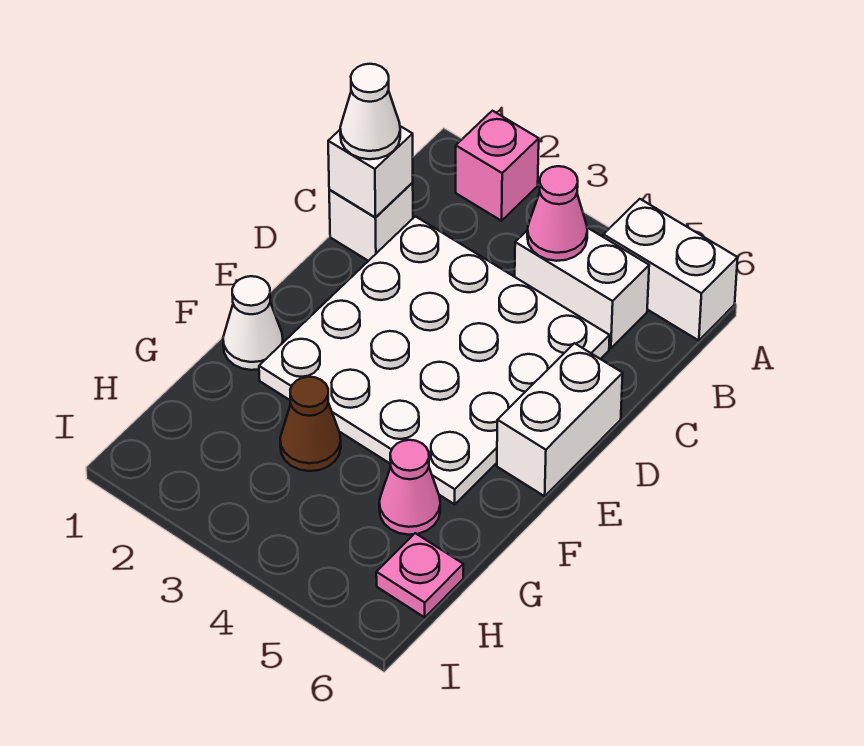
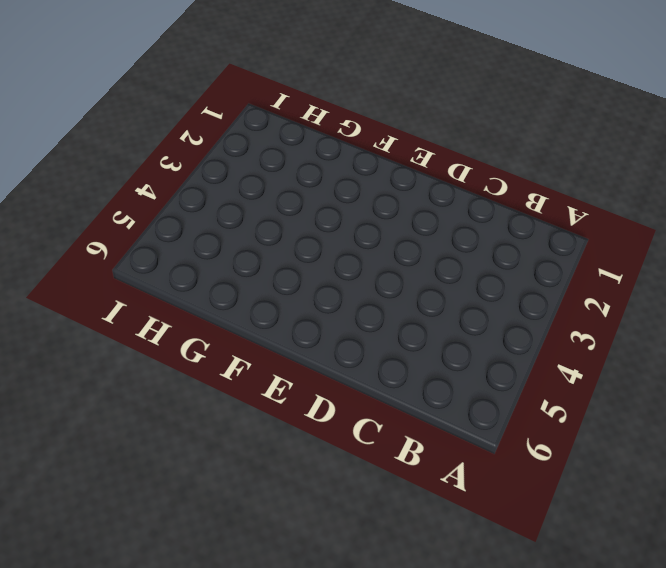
none -> pink 1x1 brick [456,111,539,221]
none -> white 1x2 brick [603,199,738,341]
none -> white 1x2 brick [515,228,649,348]

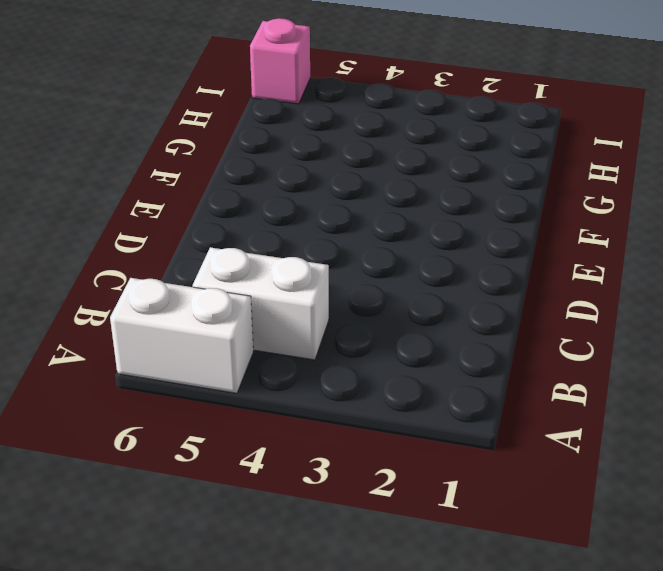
pink 1x1 brick [250,18,310,104] -> pink 1x1 brick moved to [456,111,539,221]
none -> white 1x1 brick [329,182,413,261]
none -> white 4x4 plate [259,216,610,504]
none -> white 1x2 brick [497,343,623,496]

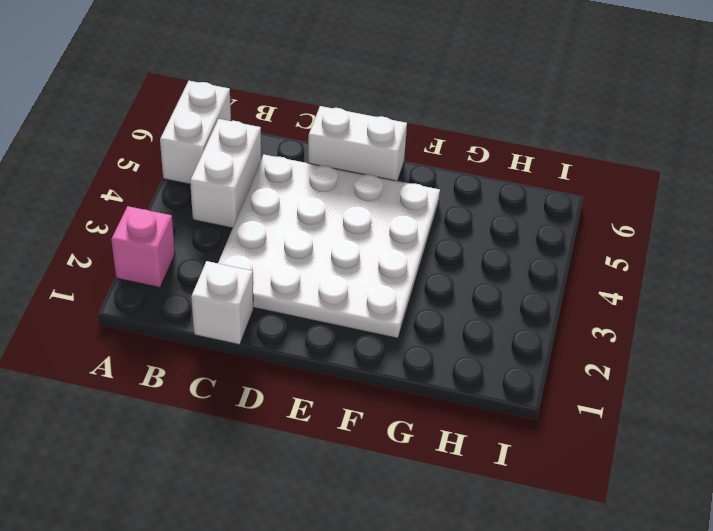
none -> white 1x1 cone [223,276,283,370]
none -> brown 1x1 cone [280,377,341,471]
none -> pink 1x1 cone [379,440,440,535]

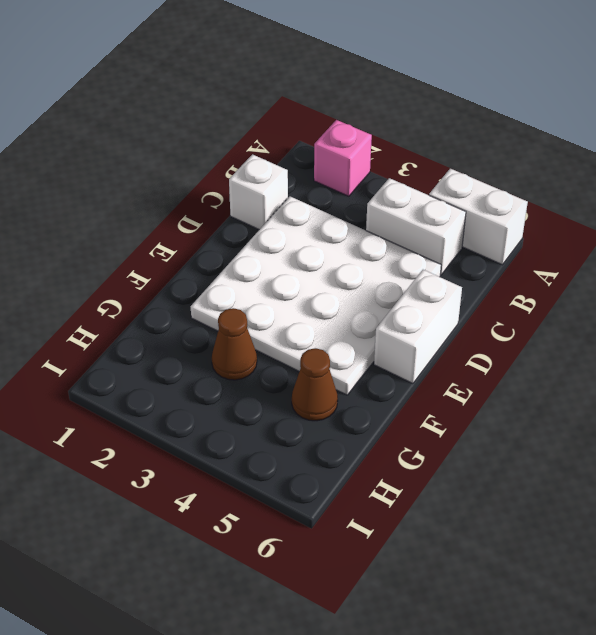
brown 1x1 cone [292,348,338,421] -> pink 1x1 cone [379,440,440,535]
none -> white 1x1 cone [223,276,283,370]
none -> pink 1x1 plate [376,533,463,617]
none -> pink 1x1 cone [527,166,587,261]

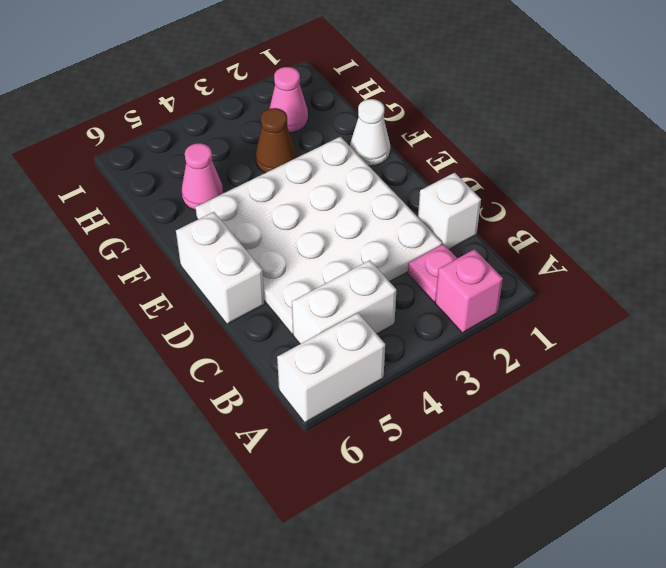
pink 1x1 plate [408,244,457,302] -> pink 1x1 plate moved to [376,533,463,617]
pink 1x1 cone [269,67,308,132] -> pink 1x1 cone moved to [527,166,587,261]
none -> white 1x1 brick [328,126,413,217]
none -> white 1x1 cone [340,64,400,159]

